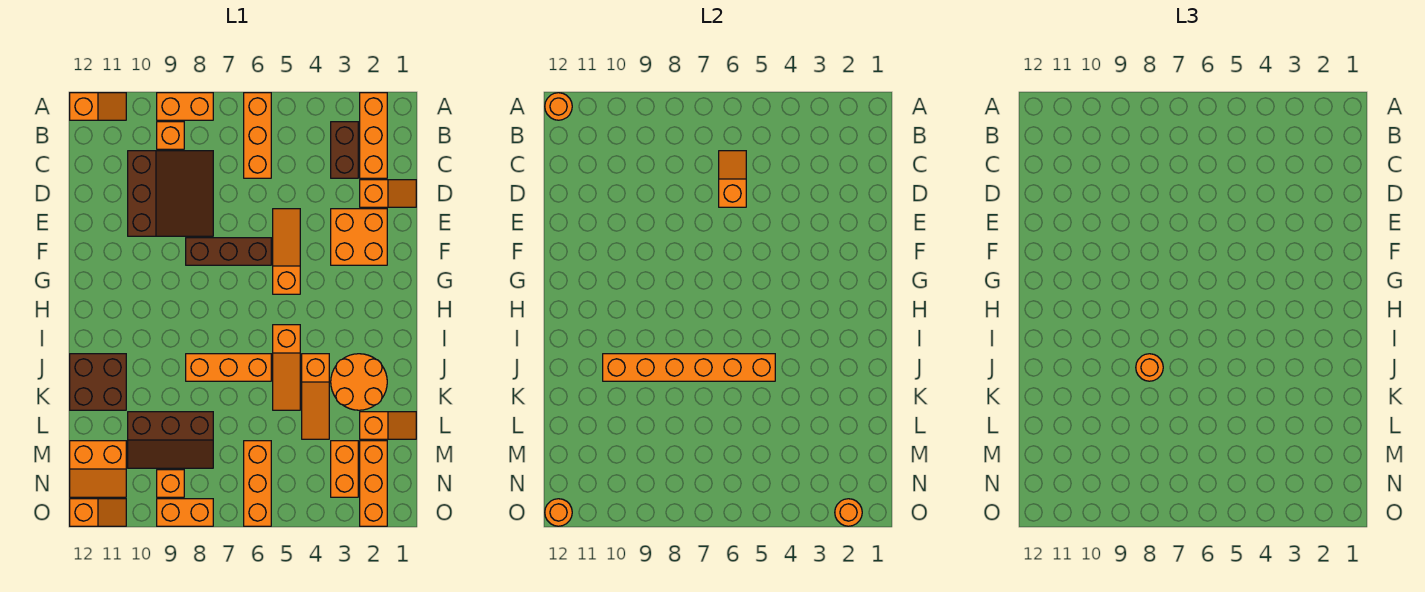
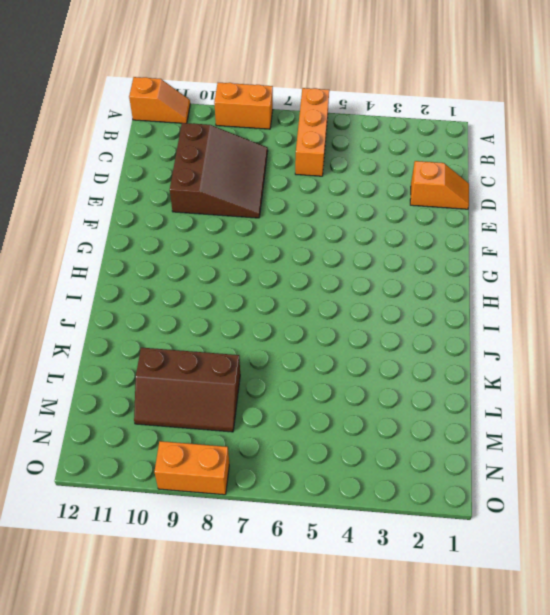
none -> orange 1x3 brick [360,93,387,178]
none -> brown 1x2 brick [331,122,358,178]
none -> orange 1x1 brick [157,122,184,149]
none -> orange 2x2 brick [331,209,387,265]

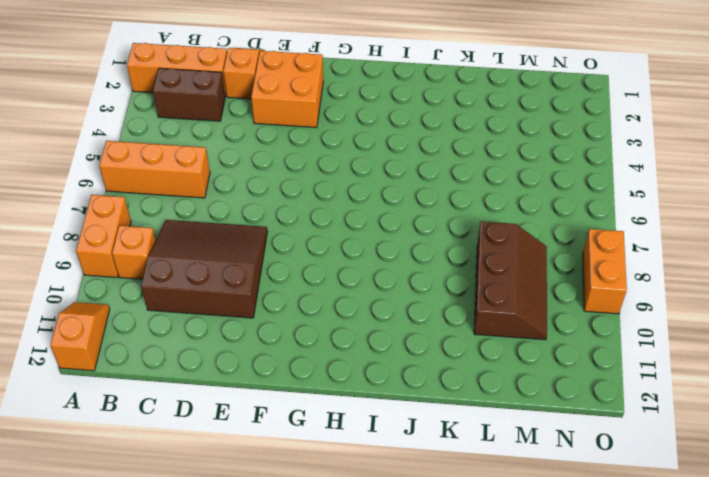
none -> orange 1x3 slope [273,209,300,294]
none -> brown 1x3 brick [186,238,271,265]
none -> orange 1x3 slope [273,325,300,410]
none -> orange 2x2 round brick [331,354,387,410]

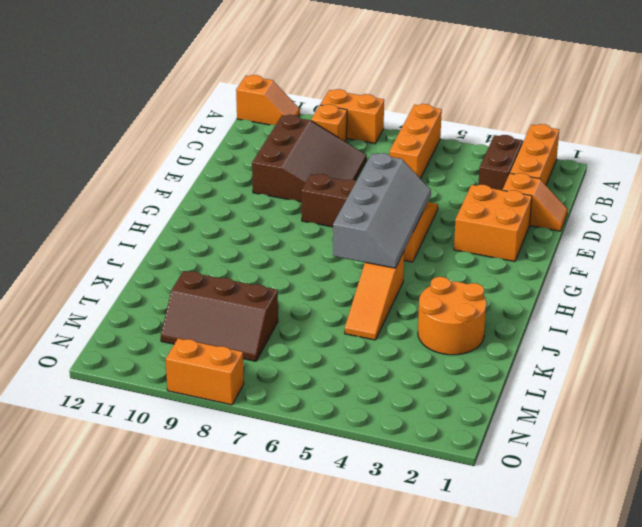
grey 2x4 slope [333,153,431,268] -> none
none -> orange 1x3 slope [302,354,329,439]
none -> orange 1x3 brick [186,354,271,381]
none -> brown 2x2 brick [70,354,126,410]
none -> orange 1x2 slope [360,412,416,439]

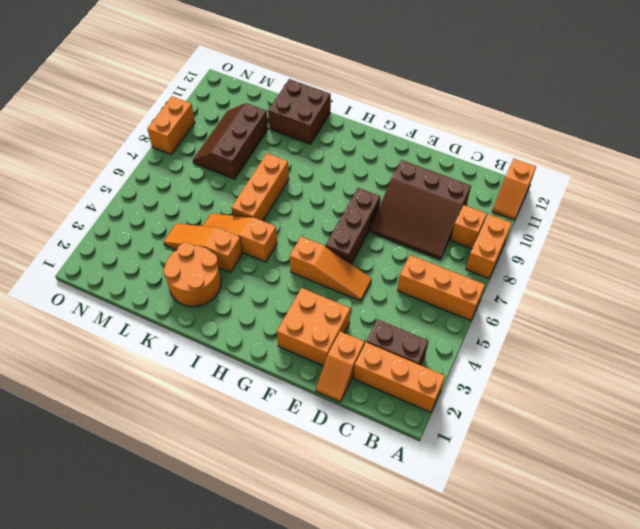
none -> orange 1x2 slope [360,412,416,439]
none -> orange 1x3 brick [360,441,387,526]
none -> orange 1x2 brick [331,441,358,497]
none -> orange 1x3 brick [244,441,271,526]

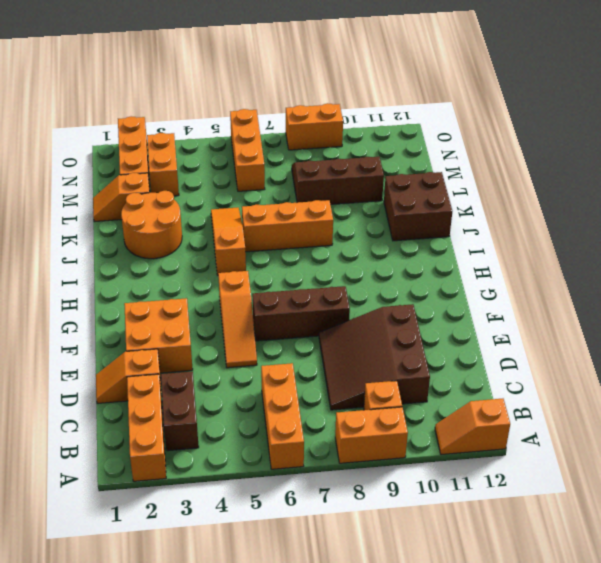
none -> orange 1x3 slope [302,354,329,439]
none -> orange 2x2 slope [70,441,126,497]
none -> orange 1x1 brick [157,470,184,497]
none -> orange 1x2 slope [70,499,126,526]

